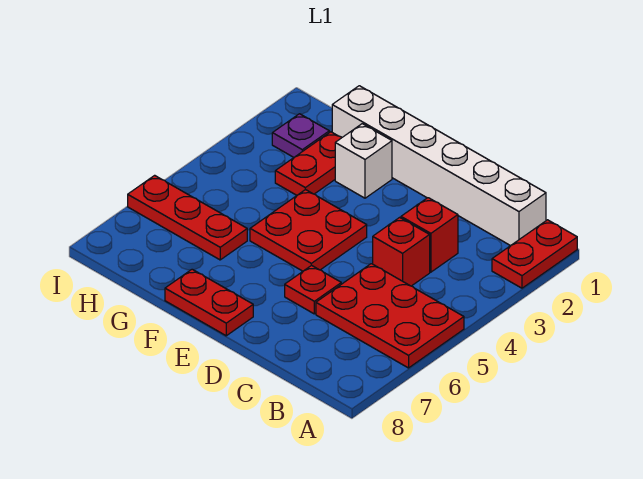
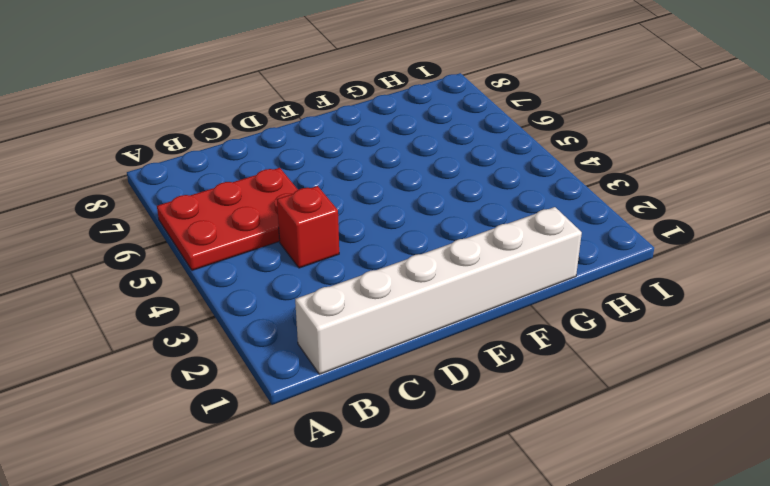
none -> red 1x2 plate [492,220,577,288]
none -> red 1x1 brick [401,198,458,272]
none -> red 1x1 plate [285,265,341,314]

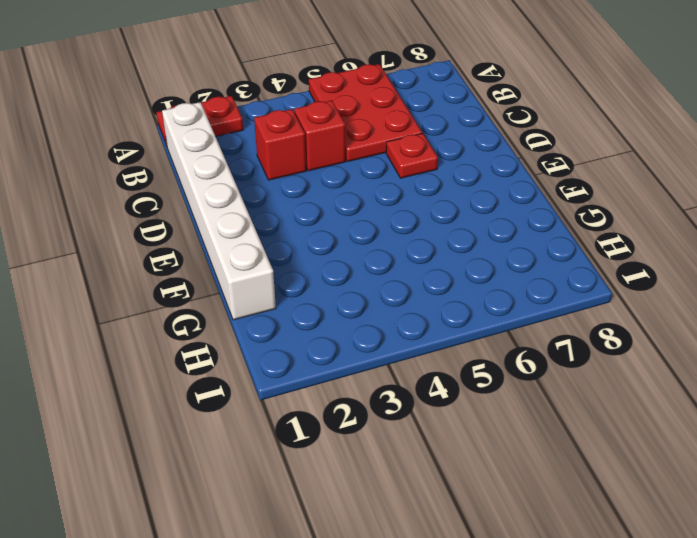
none -> red 2x2 plate [250,189,367,271]
none -> red 1x2 plate [165,269,253,336]
none -> white 1x1 brick [335,124,392,198]

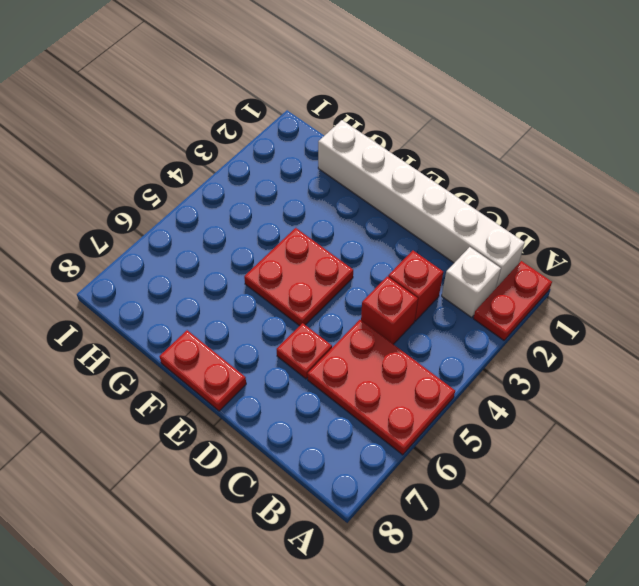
white 1x1 brick [442,247,501,317] -> white 1x1 brick moved to [335,124,392,198]
none -> red 1x2 plate [275,132,342,195]
none -> red 1x3 plate [128,175,247,260]
none -> purple 1x1 plate [272,114,329,157]

